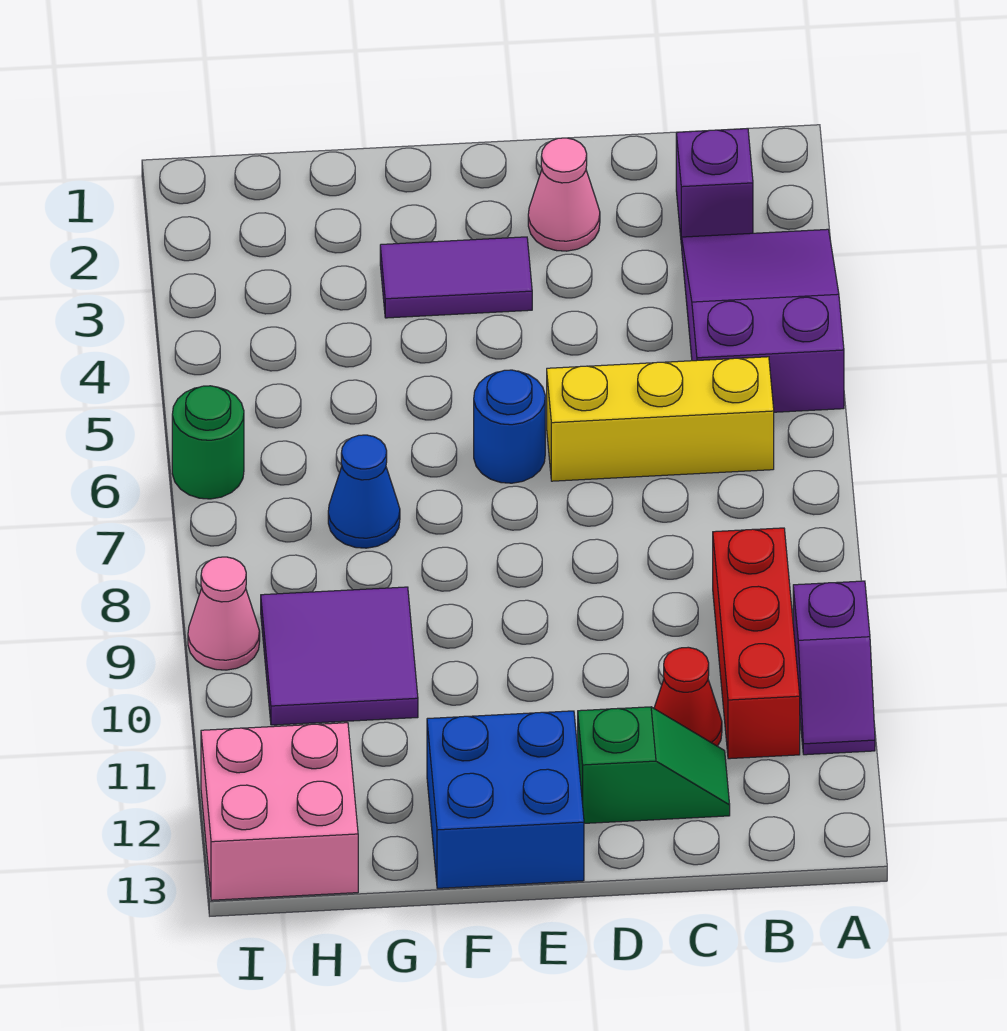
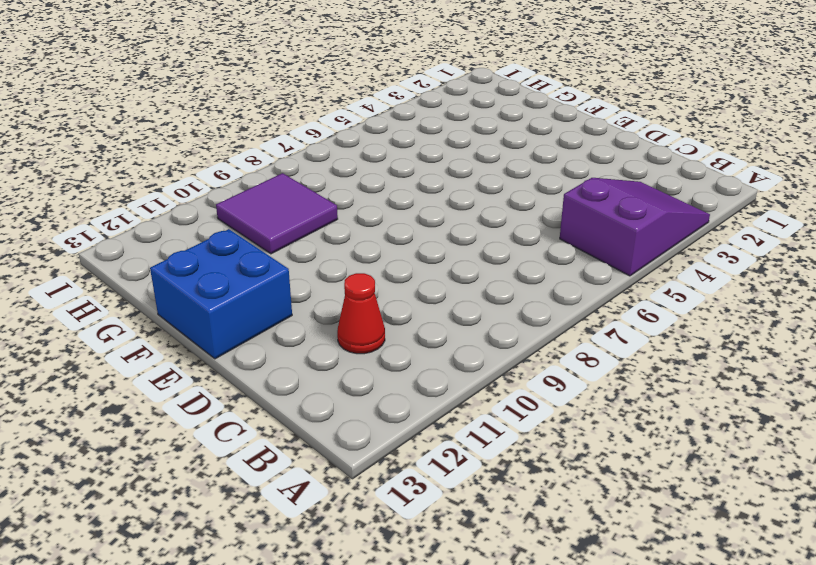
none -> purple 1x2 slope [793,581,875,755]
none -> purple 1x1 brick [676,129,753,245]
none -> yellow 1x3 brick [547,357,774,481]

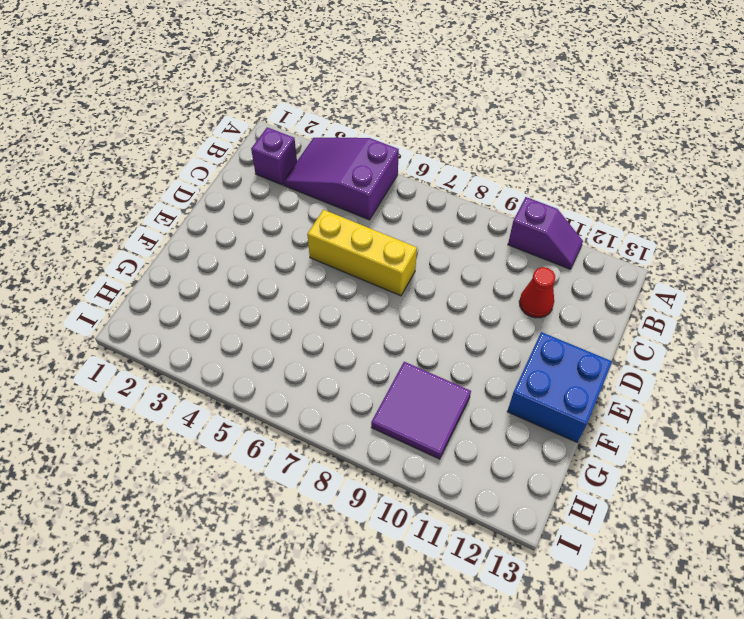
yellow 1x3 brick [307,210,417,296] -> yellow 1x3 brick turned to [547,357,774,481]
none -> red 1x3 brick [713,528,800,759]
none -> green 1x2 slope [578,707,730,823]
none -> pink 1x1 cone [528,138,600,251]

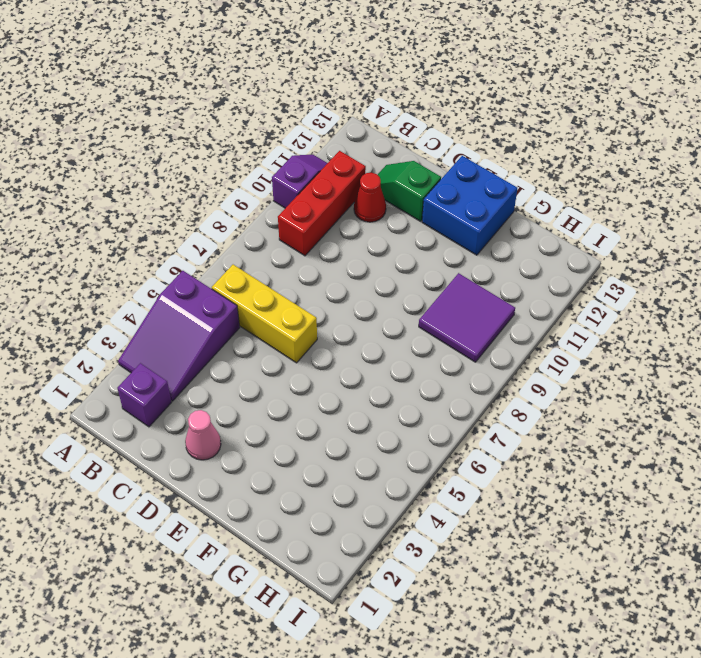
none -> purple 1x2 tile [380,237,532,318]
none -> blue 1x1 round brick [474,370,545,483]
none -> blue 1x1 cone [328,435,400,548]

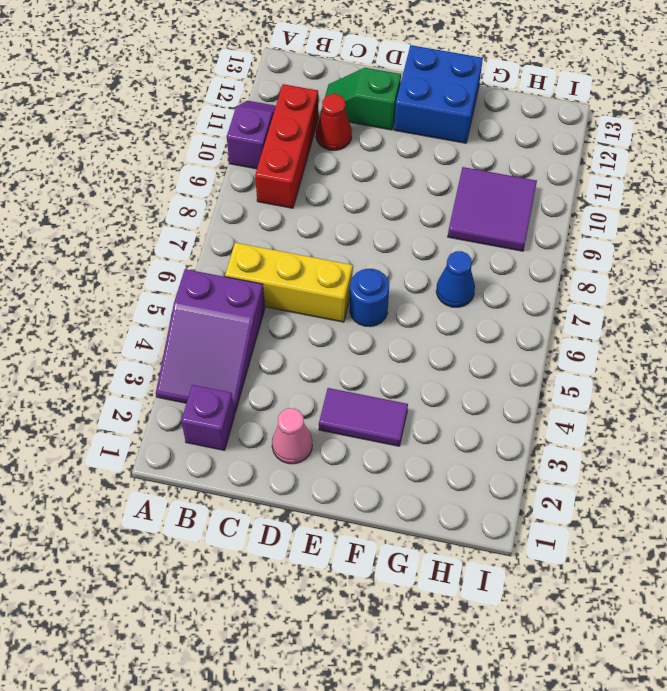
none -> pink 2x2 brick [201,723,358,900]
none -> green 1x1 round brick [172,386,244,499]
none -> pink 1x1 cone [188,557,260,670]

